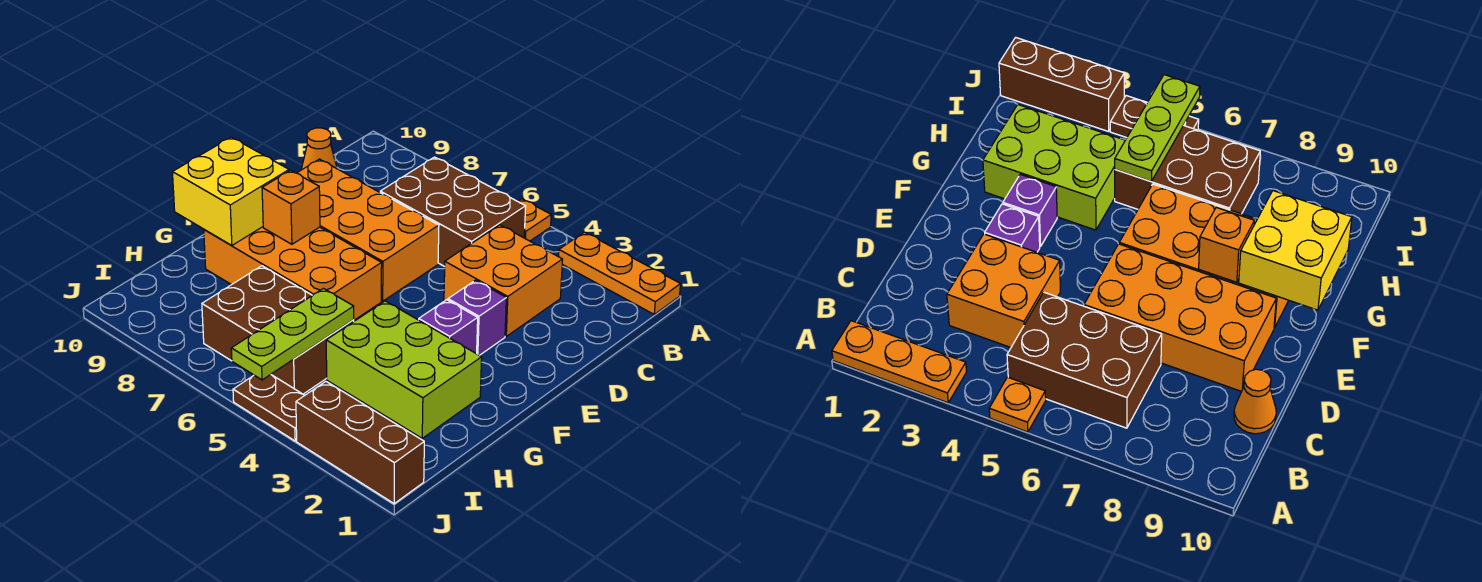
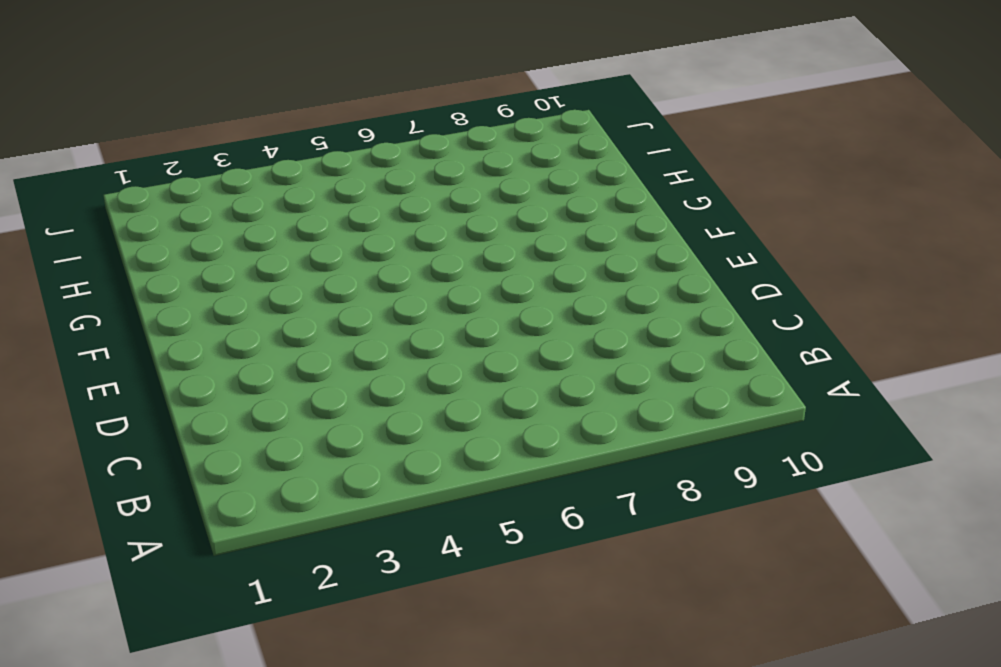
none -> orange 1x3 plate [559,232,680,314]
none -> orange 1x1 plate [518,199,551,241]
none -> brown 2x3 brick [380,157,526,267]

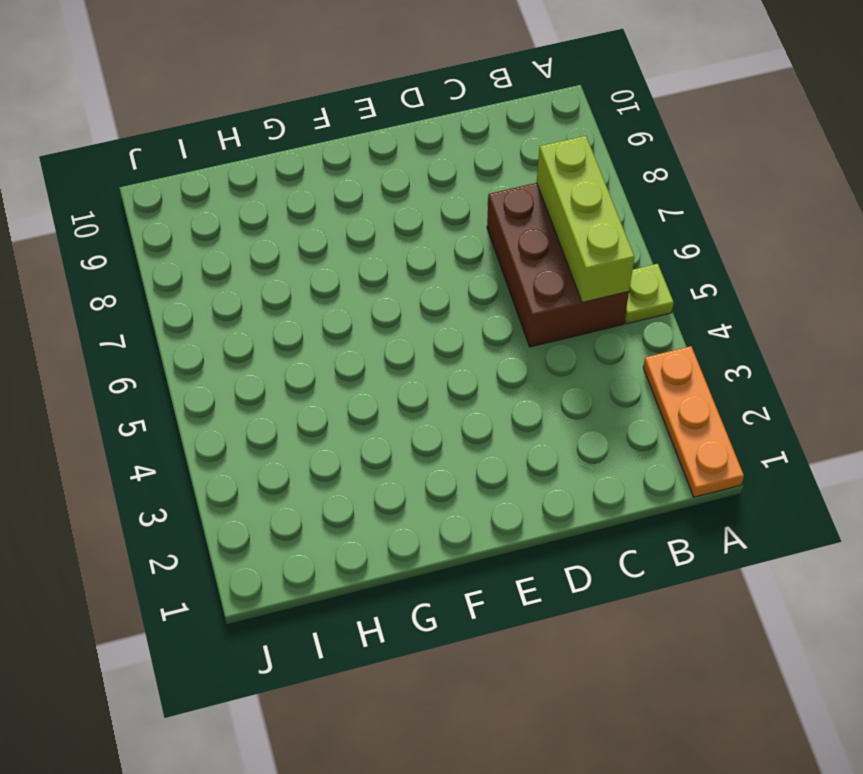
lime 1x1 plate [625,264,674,324] -> orange 1x1 plate [518,199,551,241]
lime 1x3 brick [537,136,634,303] -> none
none -> orange 2x2 brick [444,225,563,336]
none -> orange 1x1 cone [301,128,337,170]
none -> orange 2x4 brick [297,159,439,301]

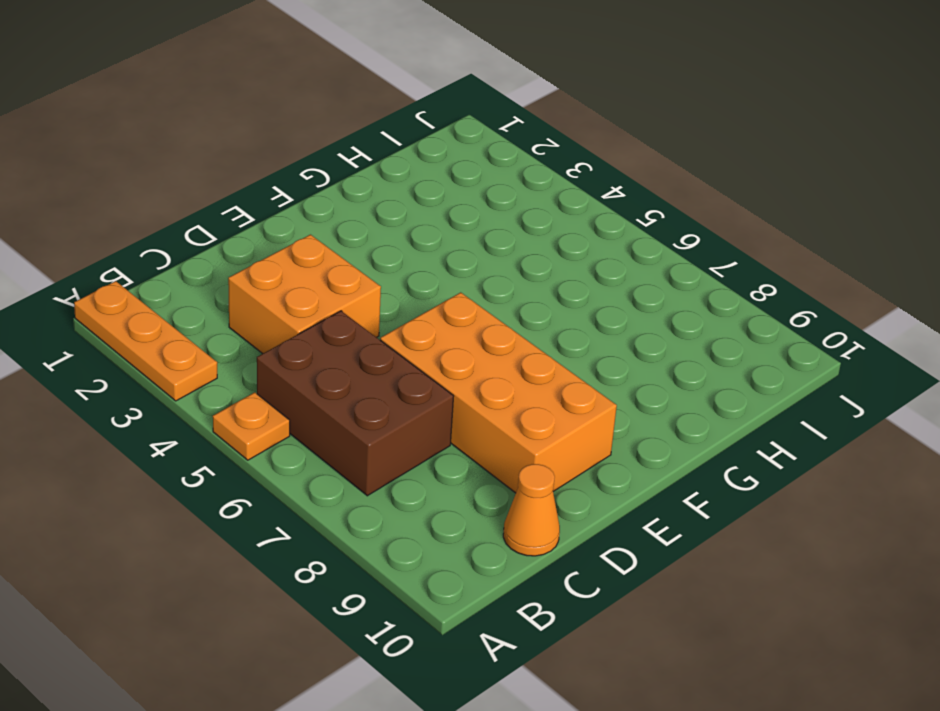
none -> purple 1x1 brick [448,280,506,355]
none -> purple 1x1 brick [419,300,478,354]
none -> orange 2x4 brick [204,227,382,320]

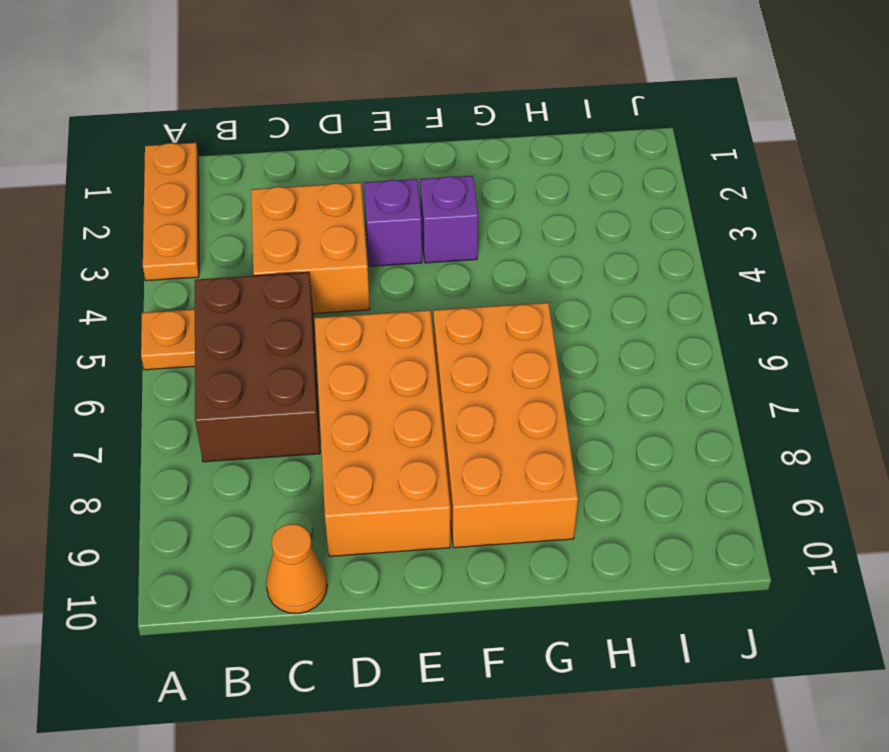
none -> lime 2x3 brick [326,301,482,438]
none -> brown 2x3 brick [202,266,354,394]
none -> brown 1x3 brick [296,381,424,504]

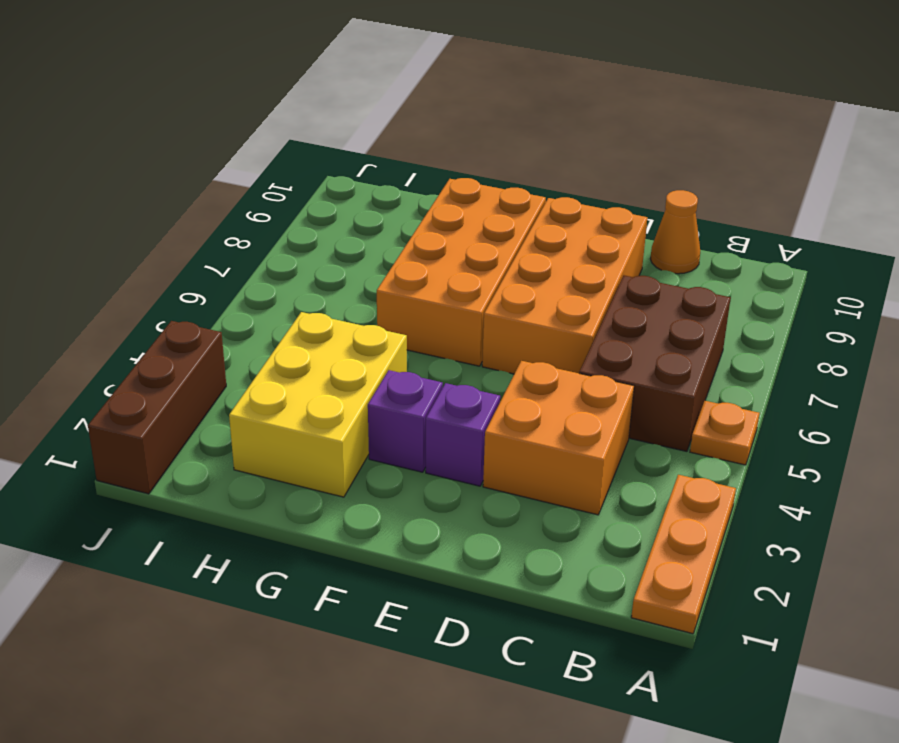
yellow 2x3 brick [229,312,407,497] -> lime 2x3 brick [326,301,482,438]
none -> brown 2x3 brick [202,266,354,394]
none -> brown 1x2 plate [233,375,305,441]
none -> orange 1x1 brick [262,170,320,244]

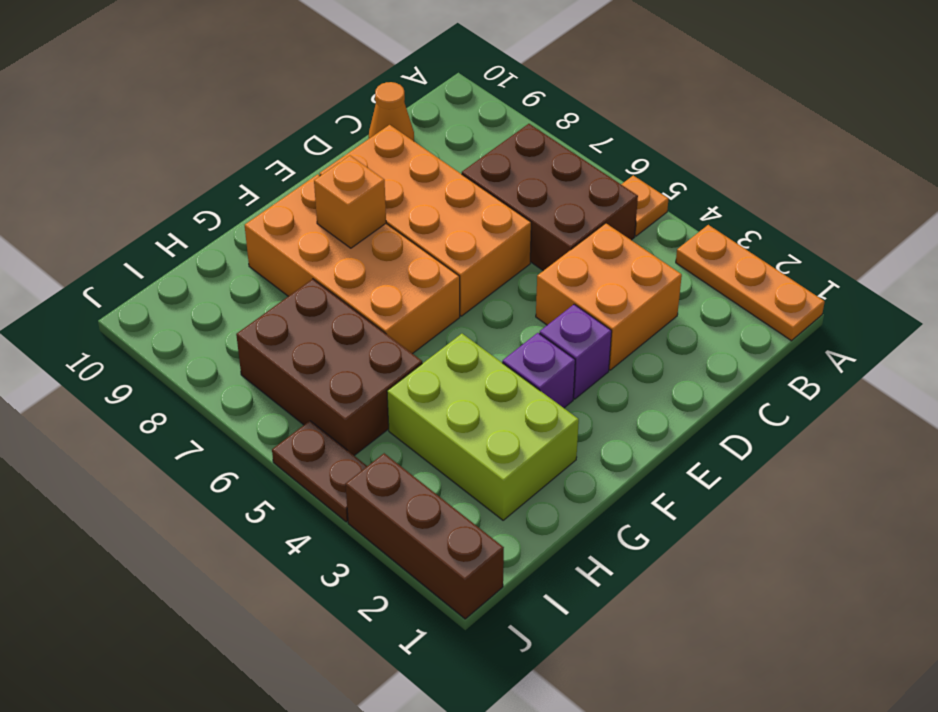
none -> yellow 2x2 brick [172,137,289,245]
none -> lime 1x3 plate [231,288,354,380]

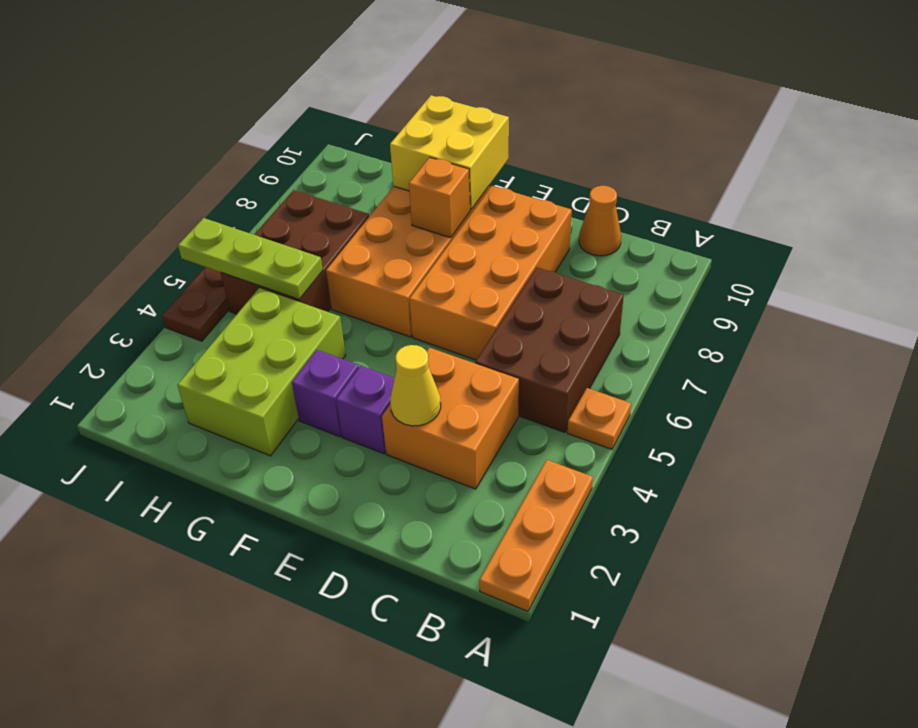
yellow 1x1 cone [390,345,441,426] -> none
none -> brown 1x3 brick [296,381,424,504]

